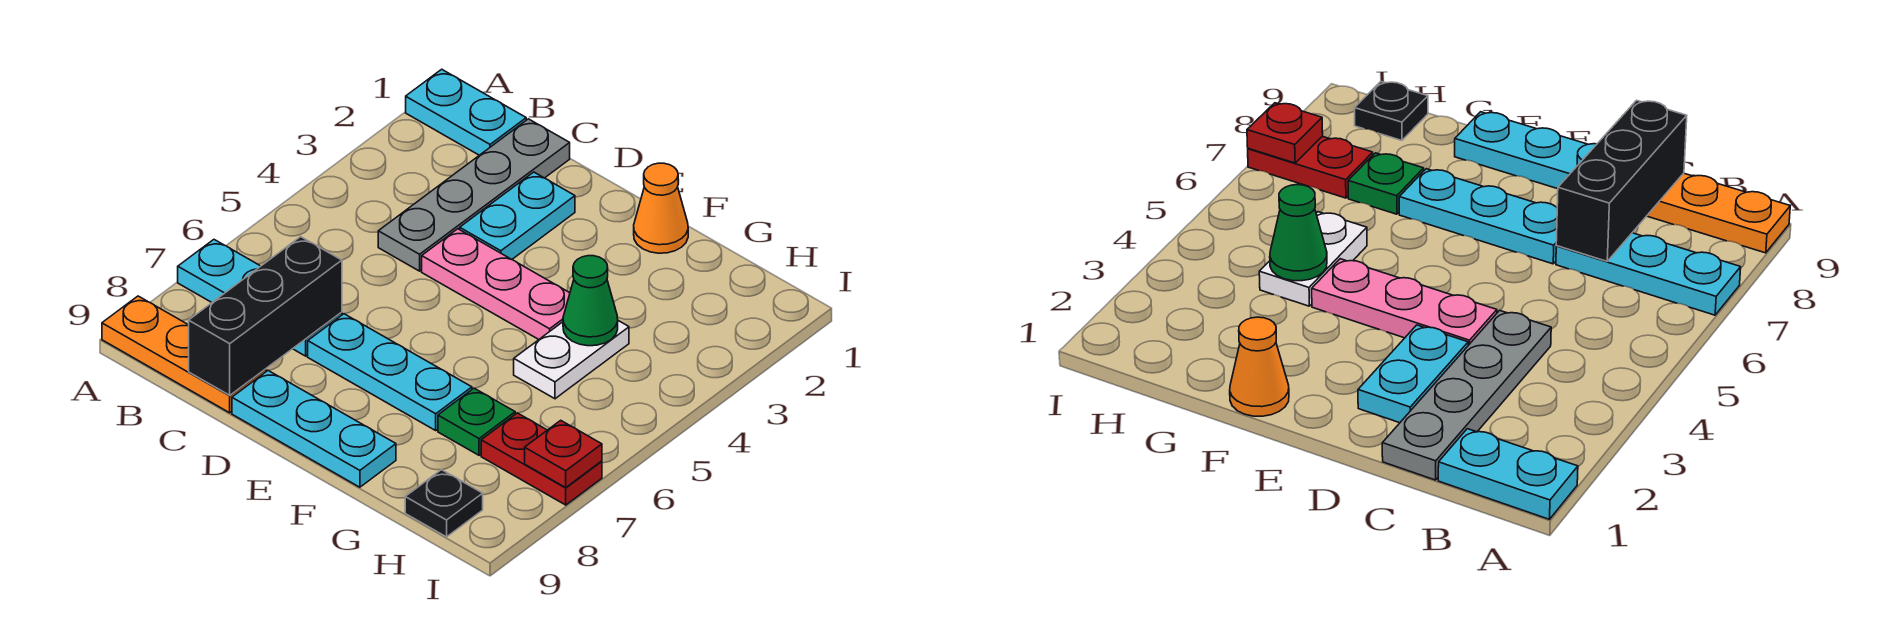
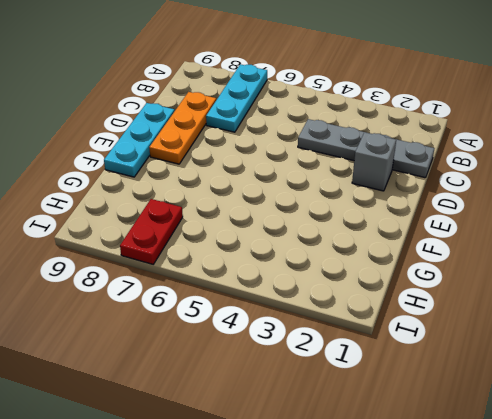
orange 1x3 plate [149,92,216,164] -> orange 1x3 plate moved to [102,296,266,413]
grey 1x1 brick [352,132,396,191] -> cyan 1x2 plate [460,172,575,260]
none -> cyan 1x2 plate [406,69,526,155]
none -> pink 1x3 plate [422,229,570,339]
none -> cyan 1x3 plate [308,314,472,430]

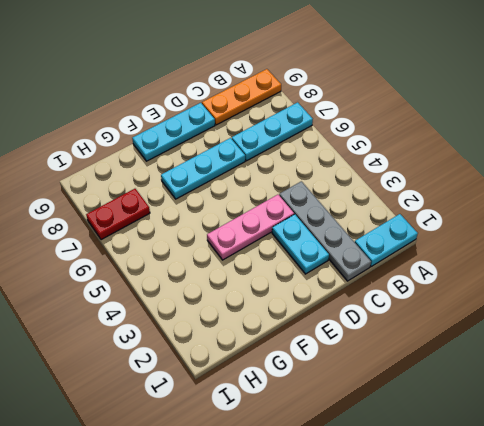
none -> orange 1x1 cone [634,163,688,253]
none -> white 1x2 plate [514,321,629,399]
none -> green 1x1 plate [438,388,515,455]

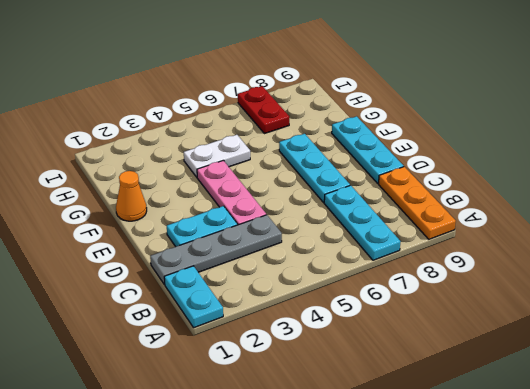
none -> green 1x1 plate [438,388,515,455]
none -> black 1x1 plate [405,470,483,537]
none -> black 1x3 brick [189,237,342,395]

